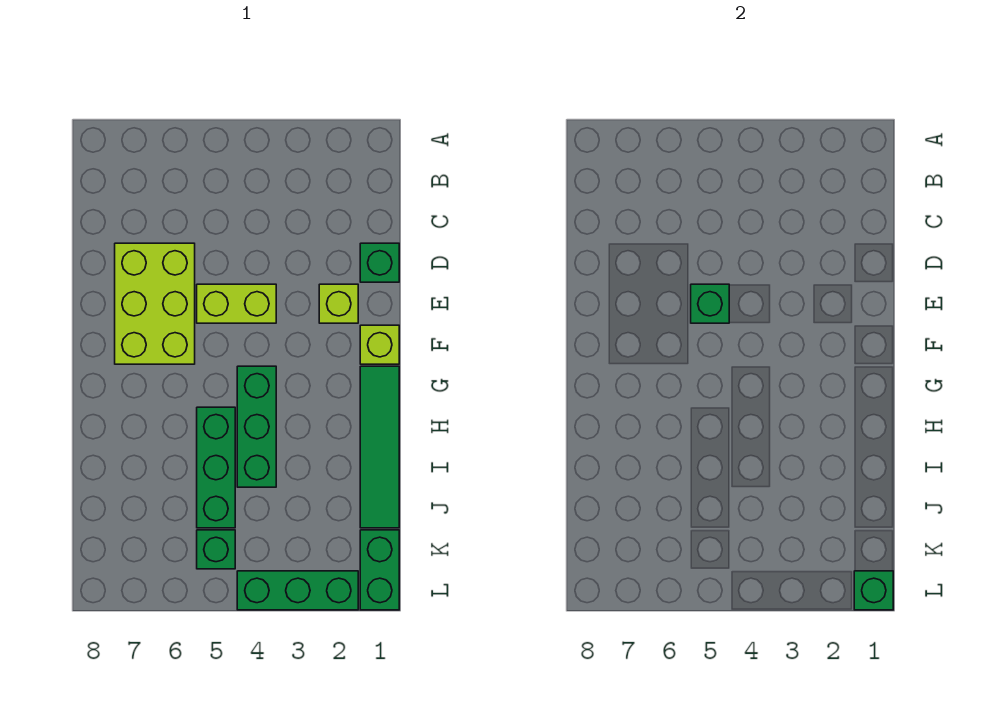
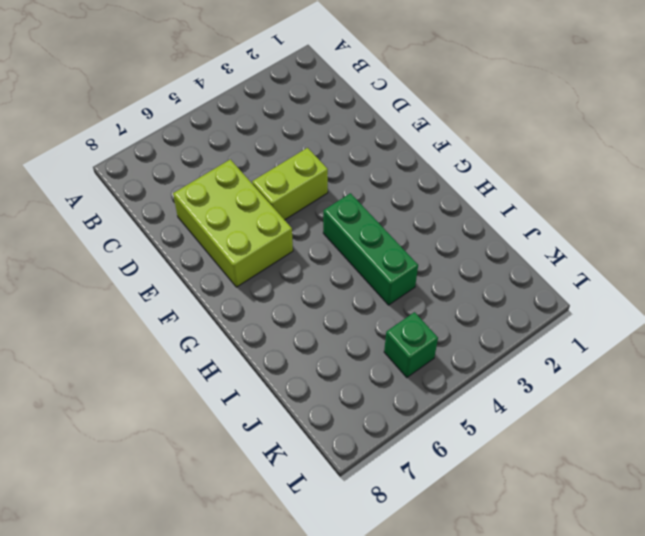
none -> green 1x1 brick [360,243,399,282]
none -> lime 1x1 brick [319,284,358,323]
none -> lime 1x1 brick [360,325,399,364]

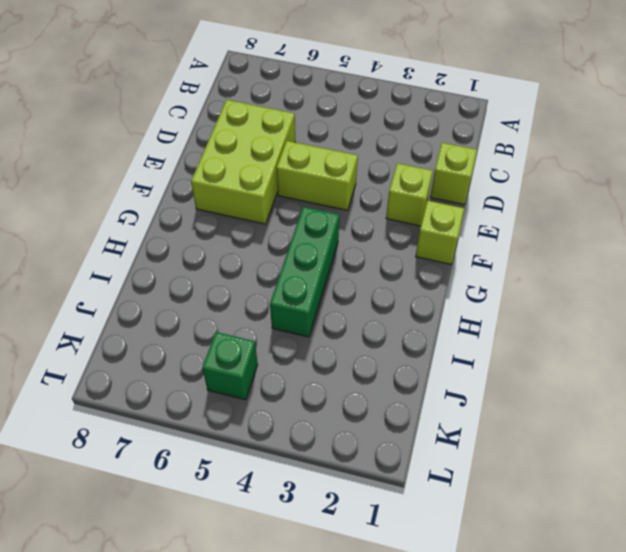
lime 1x1 brick [430,143,477,204] -> green 1x1 brick [360,243,399,282]
none -> green 1x4 tile [360,366,399,528]
none -> green 1x3 brick [197,407,235,528]
none -> green 1x2 brick [360,530,399,610]

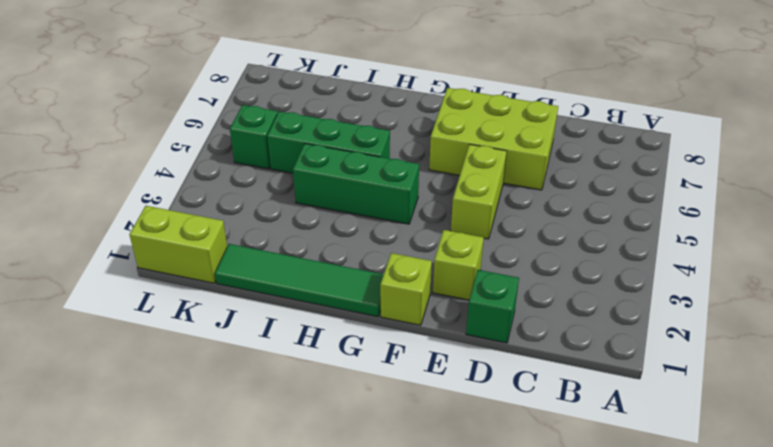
lime 1x2 brick [129,206,227,283] -> green 1x2 brick [360,530,399,610]
none -> green 1x3 brick [237,571,358,610]
none -> green 1x1 brick [691,284,729,323]
none -> green 1x1 brick [854,571,893,610]

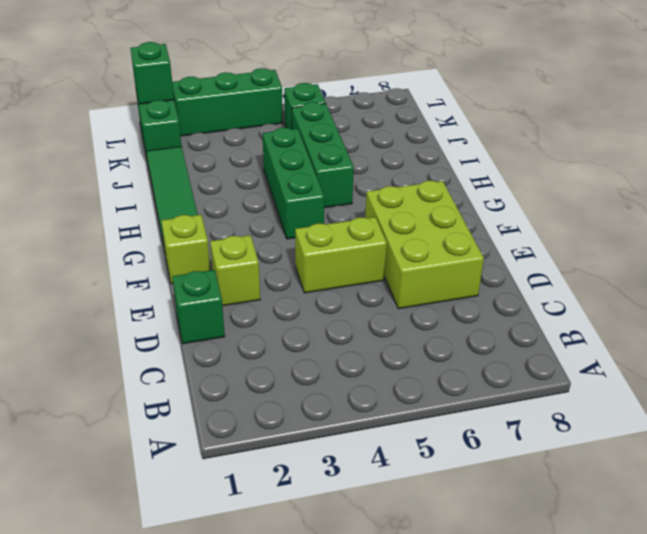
none -> green 1x1 brick [691,284,729,323]

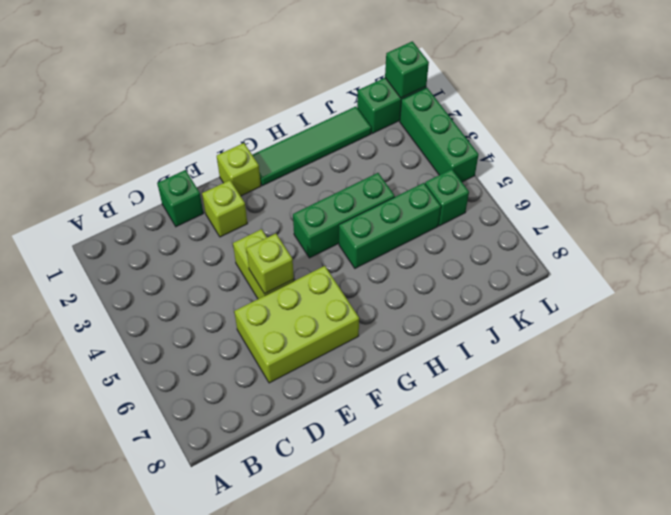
lime 1x1 brick [246,234,294,294] -> green 1x1 brick [691,284,729,323]

